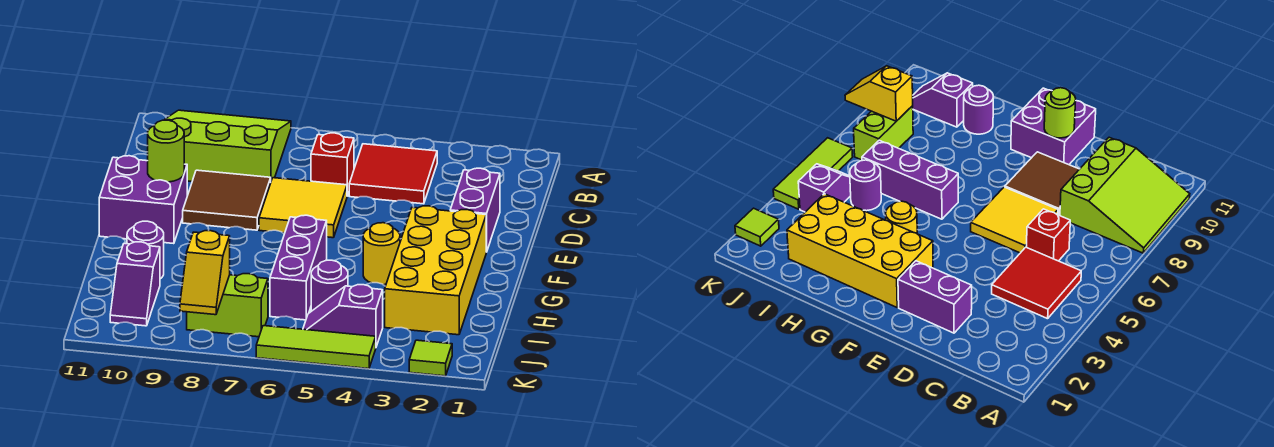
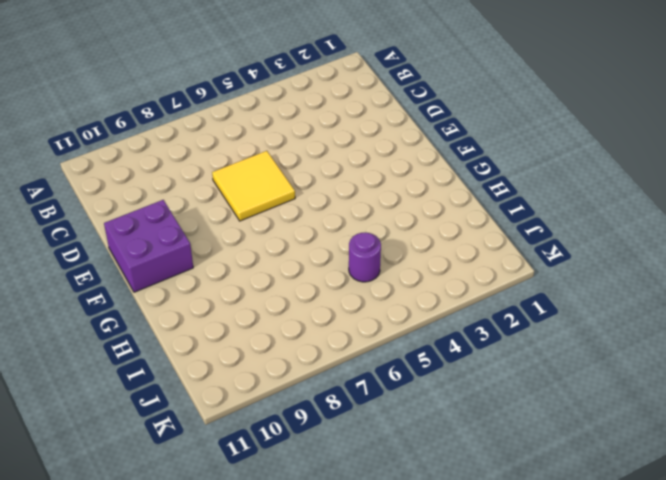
none -> lime 3x3 slope [165,110,291,181]
none -> red 2x2 tile [349,144,437,204]
none -> red 1x1 brick [311,133,354,196]

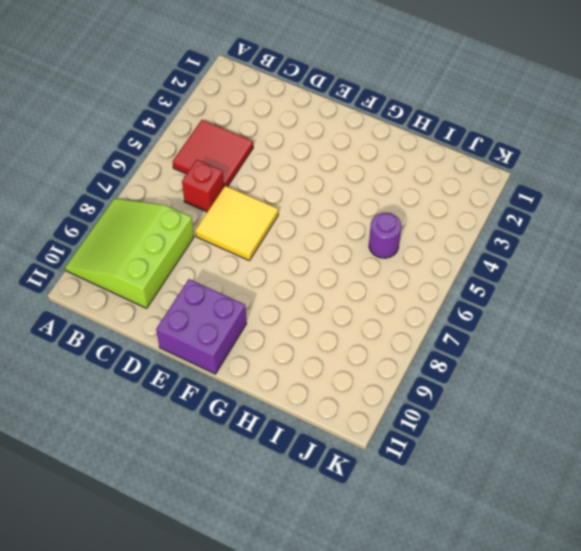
none -> purple 1x2 brick [450,168,500,252]
none -> brown 2x2 tile [183,170,271,230]
none -> yellow 2x4 brick [385,206,486,335]

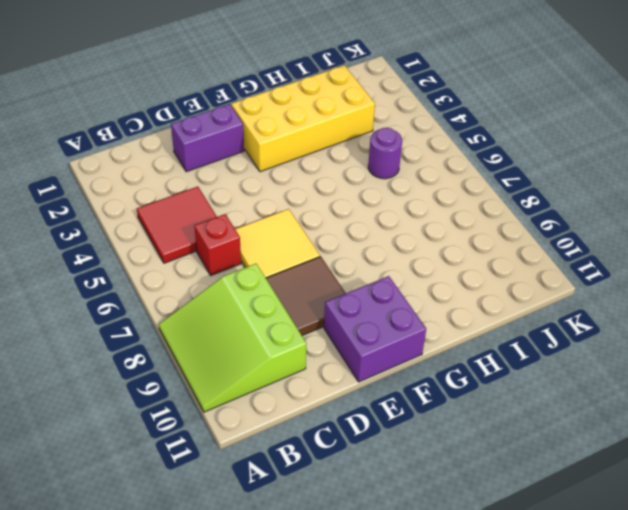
none -> yellow 1x1 round brick [363,223,400,285]
none -> purple 1x3 brick [270,215,327,320]
none -> purple 1x1 round brick [127,221,164,279]

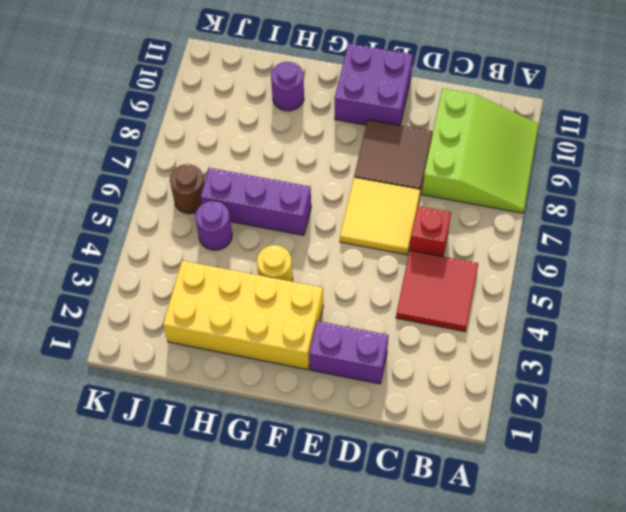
brown 1x1 round brick [170,164,204,214] -> none
none -> purple 1x2 slope [110,242,160,326]
none -> purple 1x2 slope [303,285,383,347]
none -> lime 1x2 brick [187,274,268,337]

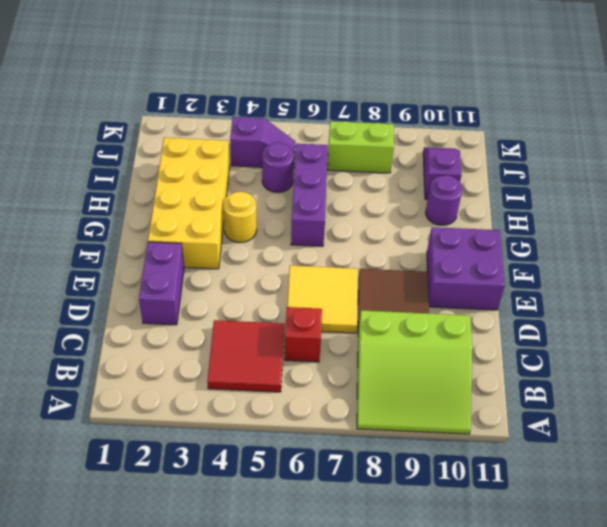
none -> lime 1x1 tile [409,340,452,376]
none -> lime 1x3 tile [256,326,376,369]
none -> lime 1x1 round brick [148,120,184,182]

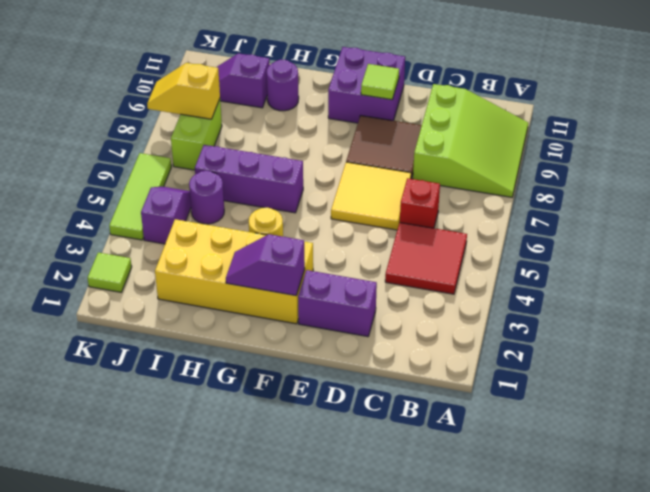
lime 1x1 tile [361,64,399,100] -> lime 1x1 round brick [148,120,184,182]
purple 1x2 slope [226,234,305,296] -> none

